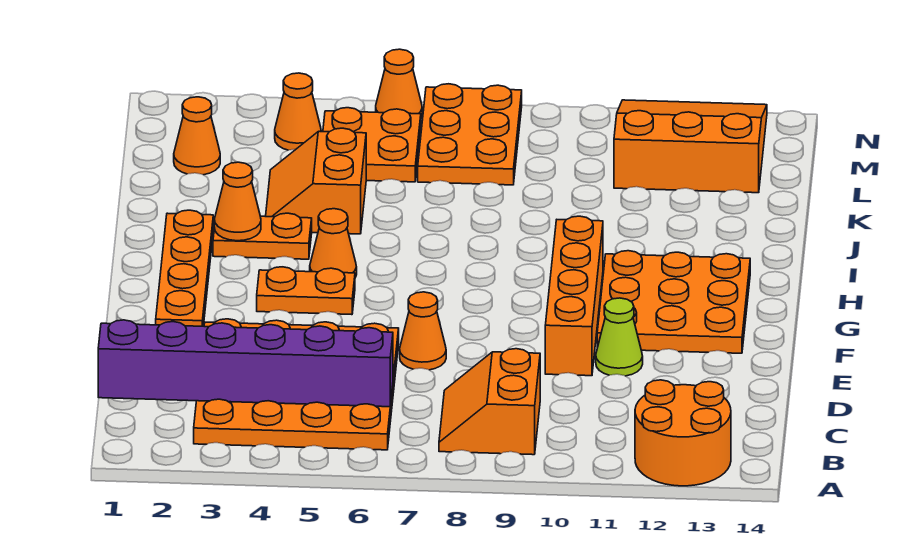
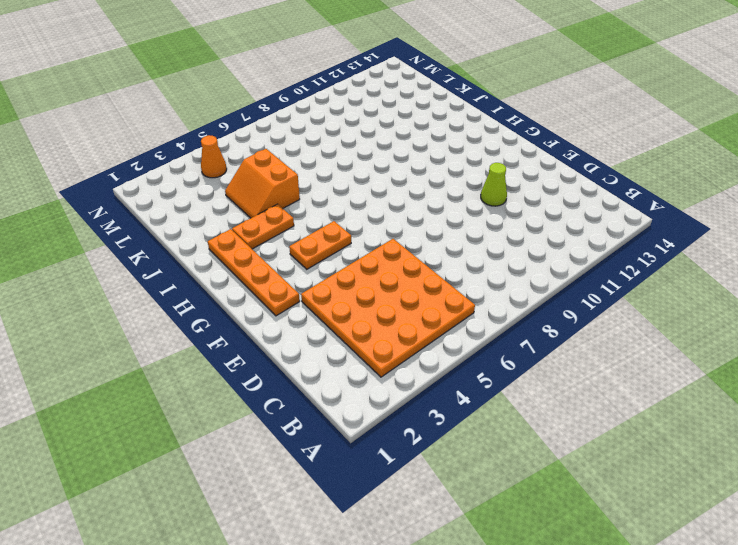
none -> orange 2x2 round brick [635,380,731,486]
none -> orange 2x2 slope [439,349,540,455]
none -> orange 1x1 cone [400,292,446,370]

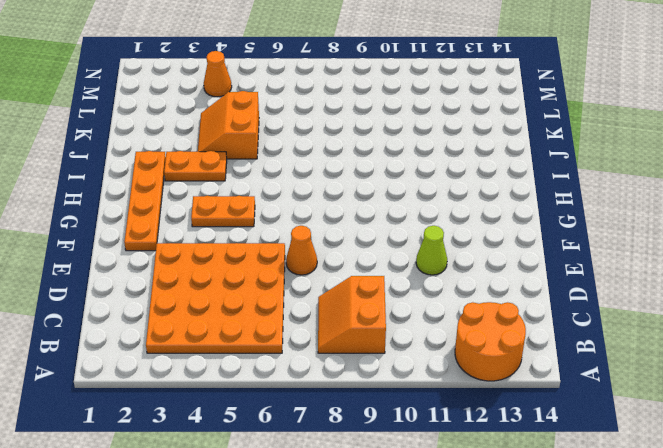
none -> orange 1x4 brick [545,216,603,376]
none -> orange 3x3 plate [597,251,750,353]
none -> orange 1x1 cone [310,209,357,278]

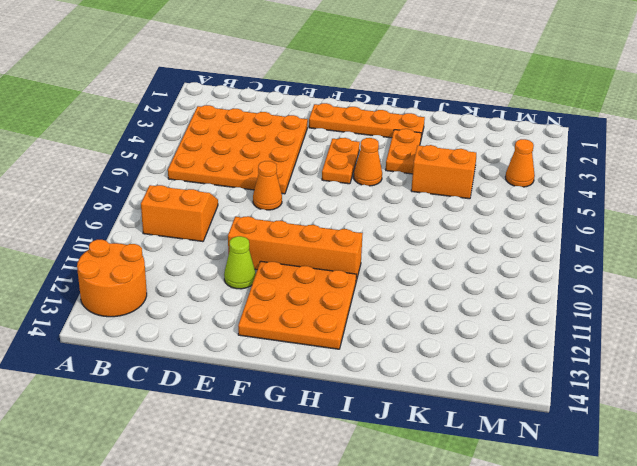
none -> orange 1x1 cone [174,97,220,175]
none -> orange 2x2 plate [323,108,421,182]
none -> orange 2x3 plate [418,84,522,185]

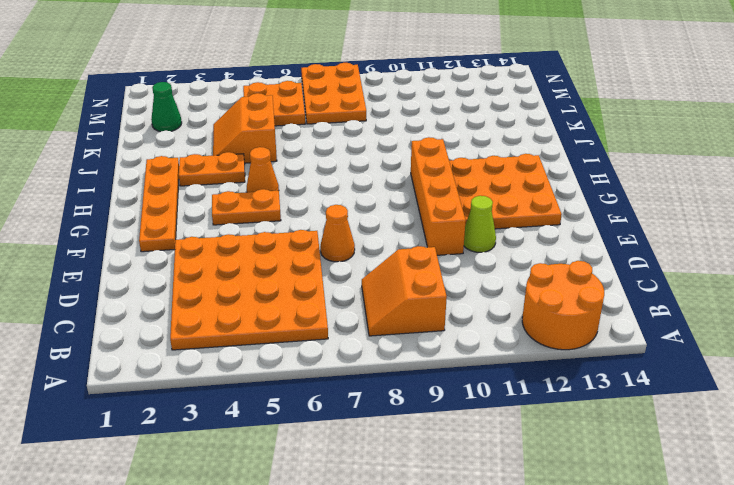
green 1x1 cone [151,82,182,132] -> orange 1x1 cone [174,97,220,175]
none -> orange 3x3 slope [614,100,767,193]
none -> orange 1x1 cone [275,73,321,150]
none -> orange 1x1 cone [376,49,422,118]

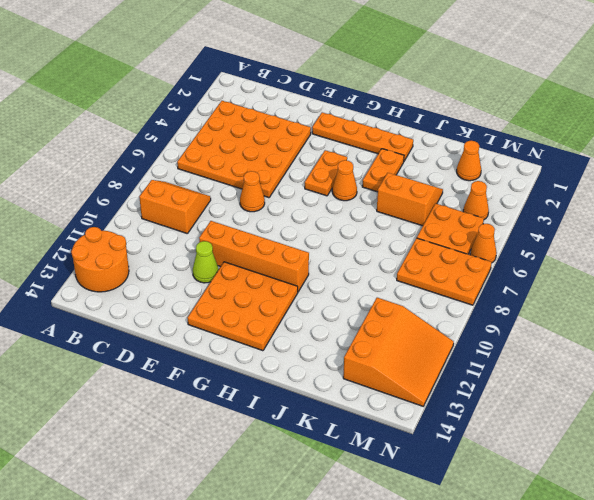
none -> purple 1x6 brick [98,320,393,407]
none -> orange 1x1 cone [214,162,261,241]

